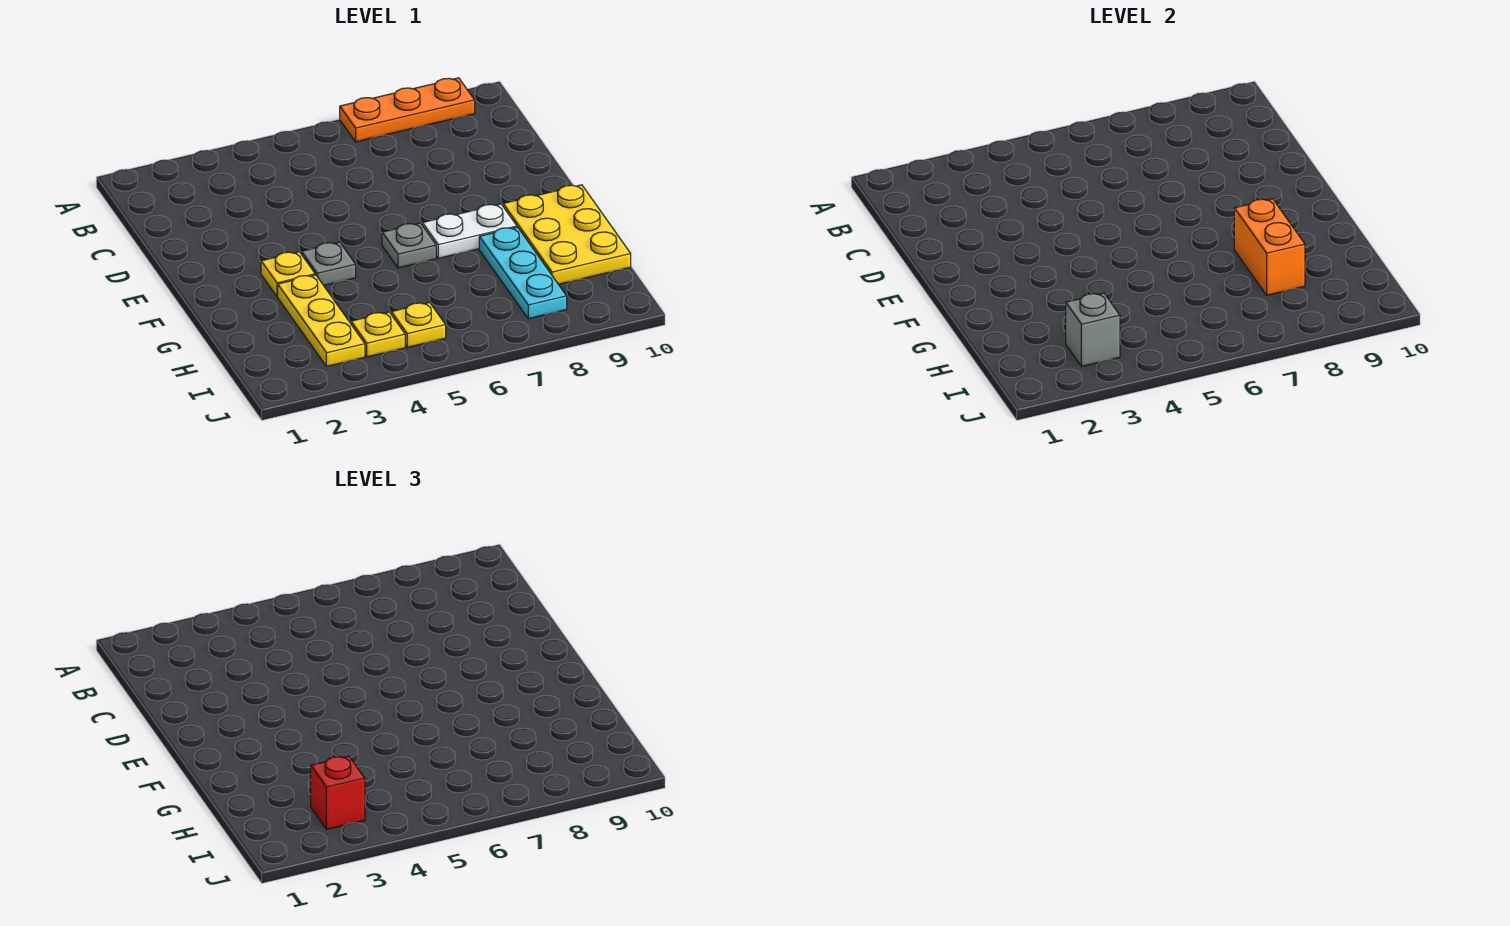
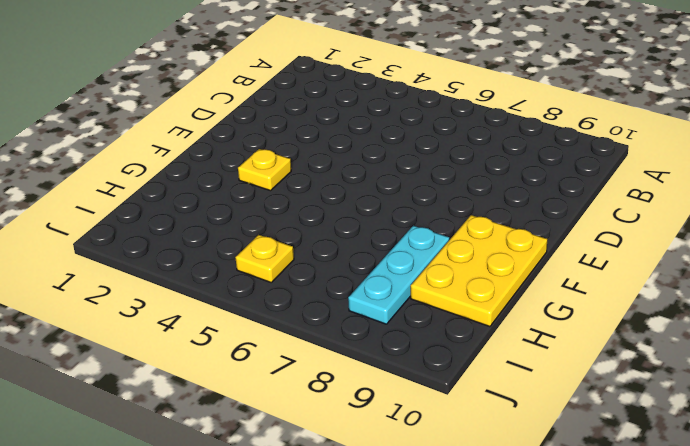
none -> orange 1x3 plate [340,78,475,142]
none -> grey 1x1 plate [301,242,356,285]
none -> grey 1x1 plate [382,223,436,268]

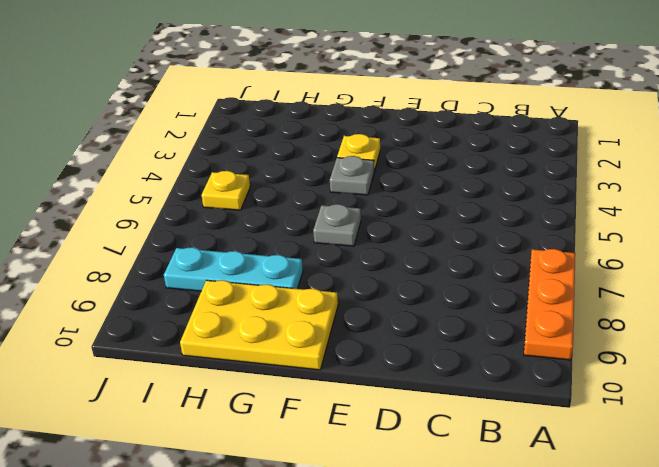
none -> white 1x2 plate [422,204,517,258]
none -> yellow 1x3 plate [278,275,365,366]
none -> yellow 1x1 plate [351,312,405,357]

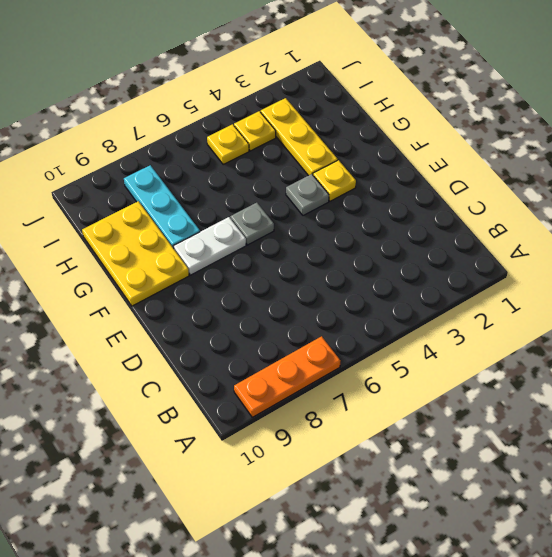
none -> orange 1x2 brick [1234,199,1305,295]
none -> grey 1x1 brick [1066,293,1120,366]
none -> red 1x1 brick [311,756,365,829]

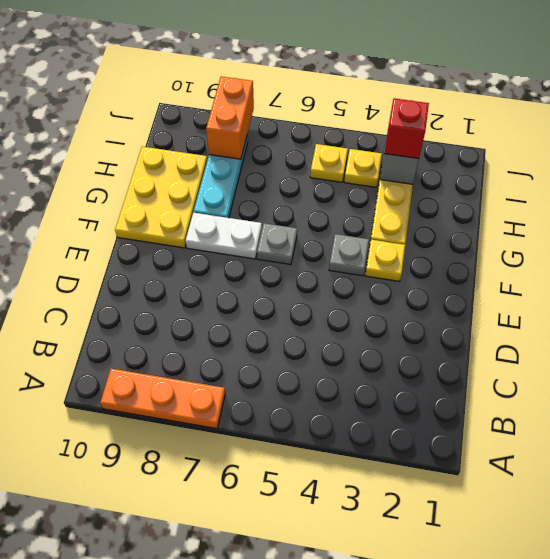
orange 1x2 brick [206,76,254,159] -> orange 1x2 brick moved to [1234,199,1305,295]

